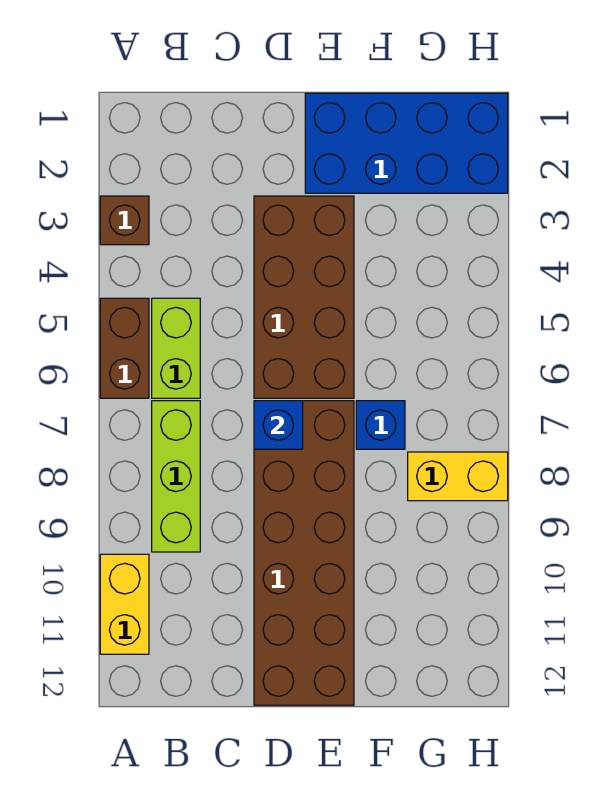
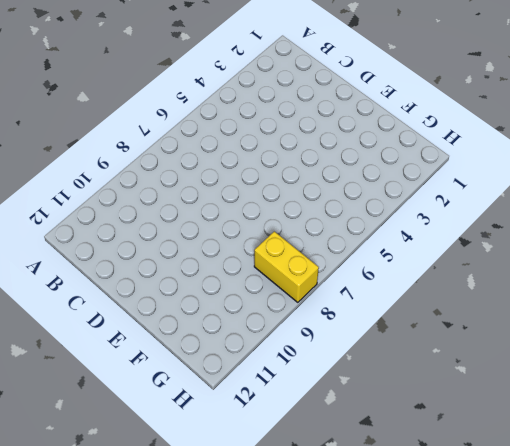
none -> brown 1x1 brick [100,196,149,245]
none -> brown 1x2 brick [100,298,149,398]

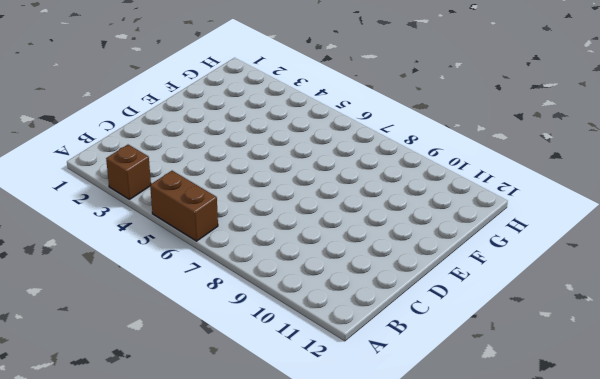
none -> yellow 1x2 brick [100,554,149,654]
none -> lime 1x2 brick [152,298,200,398]

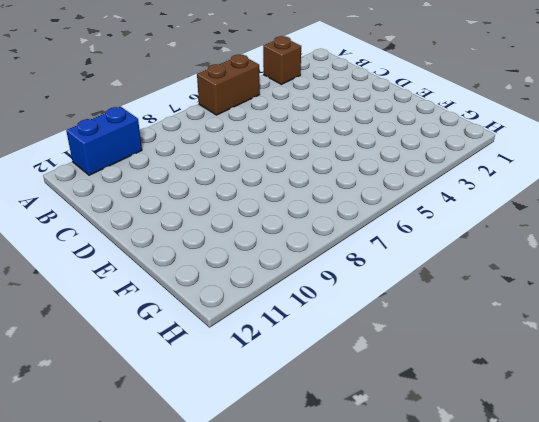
blue 1x2 brick [66,107,142,175] -> yellow 1x2 brick [100,554,149,654]
none -> lime 1x2 brick [152,298,200,398]
none -> lime 1x3 brick [152,401,200,552]

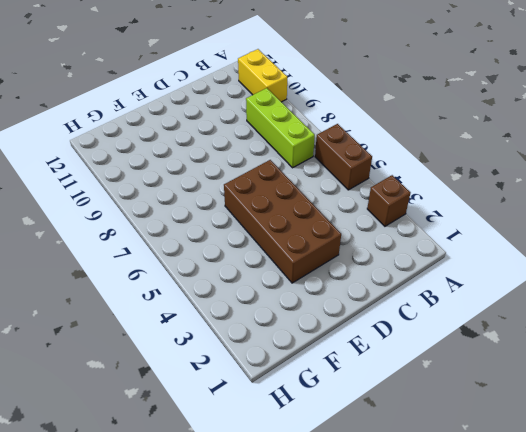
none -> lime 1x2 brick [152,298,200,398]
none -> brown 2x6 brick [254,401,354,705]

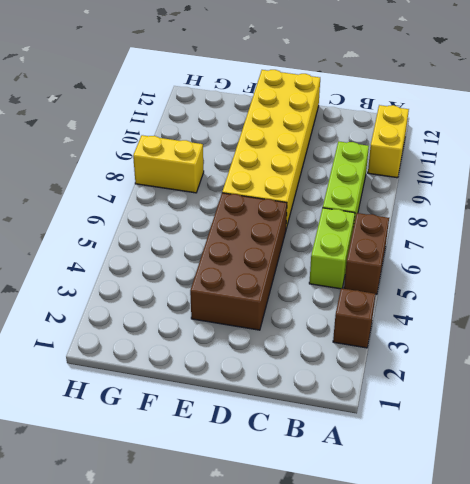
yellow 2x6 brick [222,70,320,228] -> brown 2x6 brick [254,401,354,705]
none -> blue 2x4 brick [305,93,508,193]
none -> blue 1x1 brick [356,401,405,449]

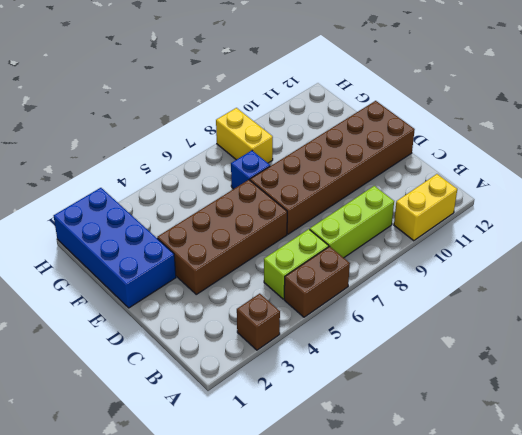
none -> blue 1x1 brick [254,401,303,449]

